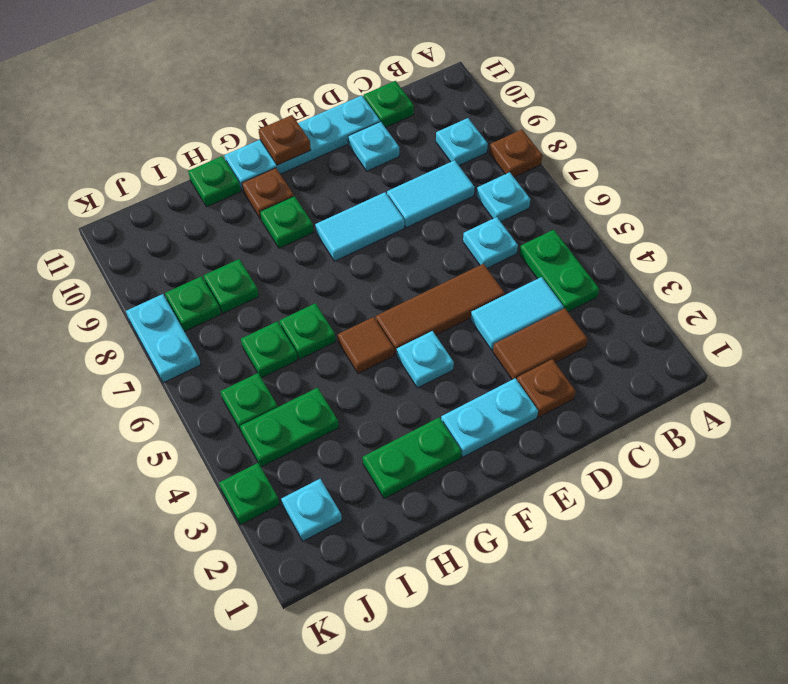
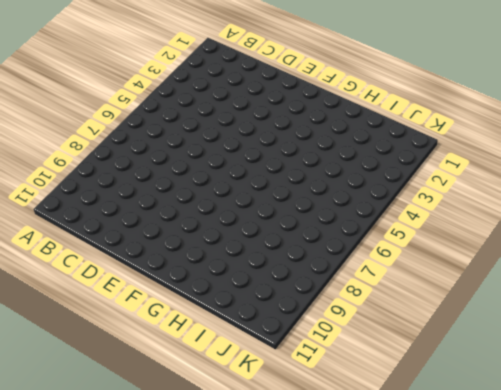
none -> brown 1x1 plate [489,130,543,177]
none -> green 1x2 plate [519,230,599,312]
none -> cyan 1x1 plate [476,172,530,222]
none -> cyan 1x1 plate [436,118,488,165]

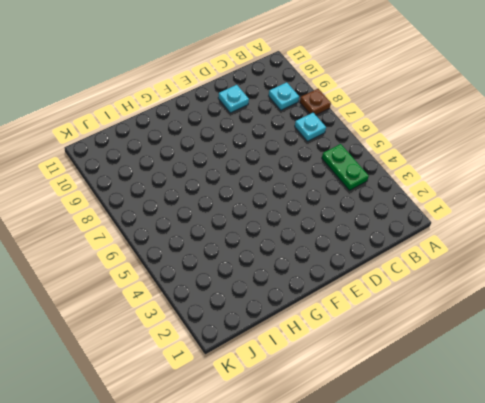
none -> brown 1x2 tile [493,308,588,380]
none -> cyan 1x2 tile [471,277,564,350]
none -> cyan 1x1 plate [463,217,518,268]
none -> cyan 1x2 tile [387,160,475,228]

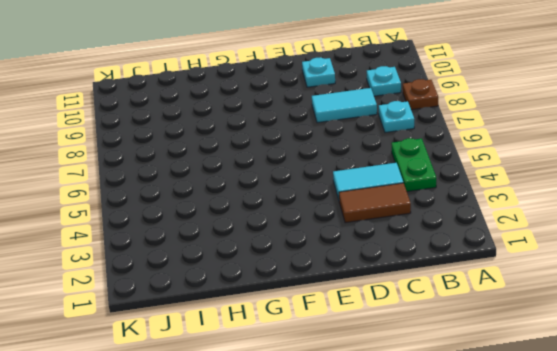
none -> cyan 1x1 plate [463,217,518,268]
none -> green 1x1 plate [364,81,414,128]
none -> brown 1x1 plate [517,359,576,417]
none -> brown 1x3 tile [376,264,505,355]

